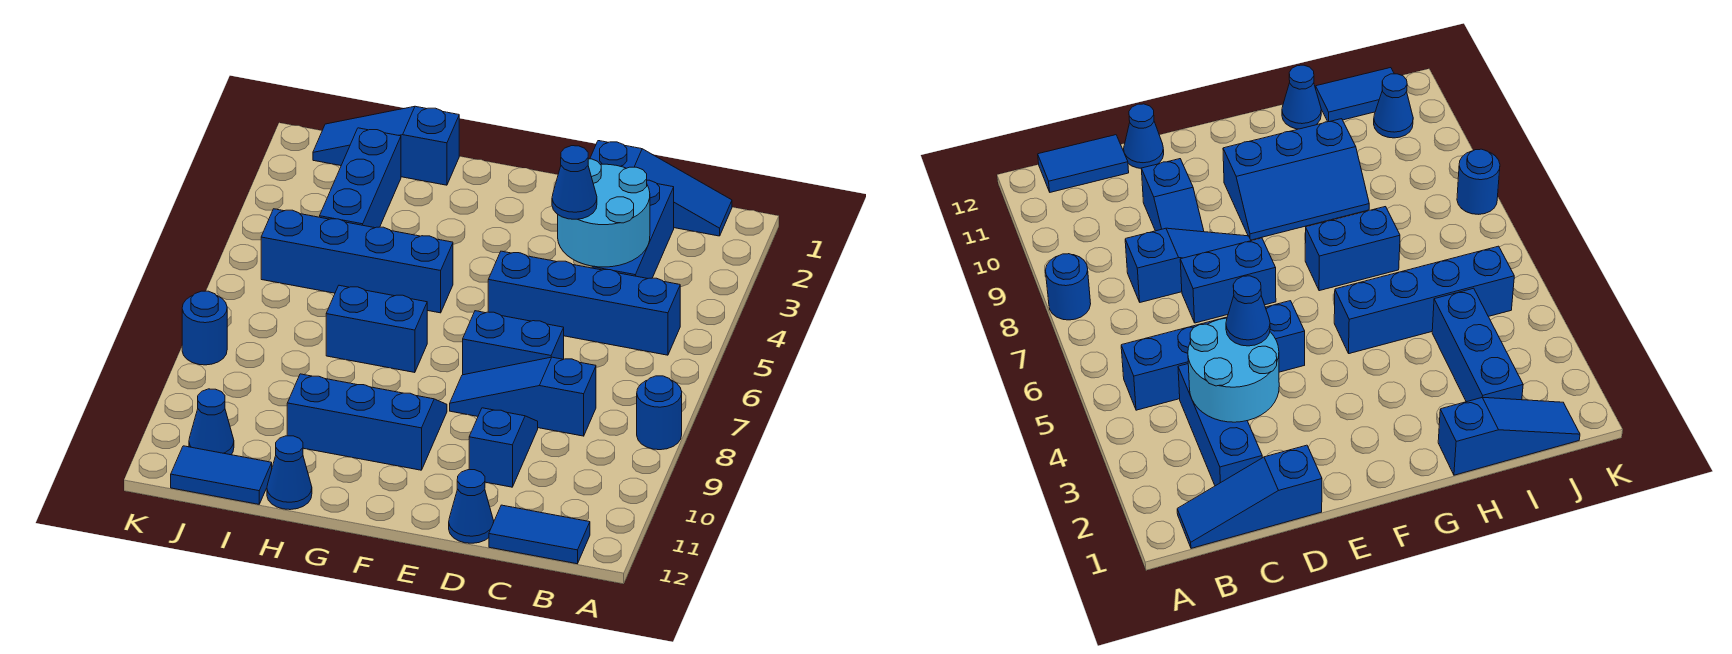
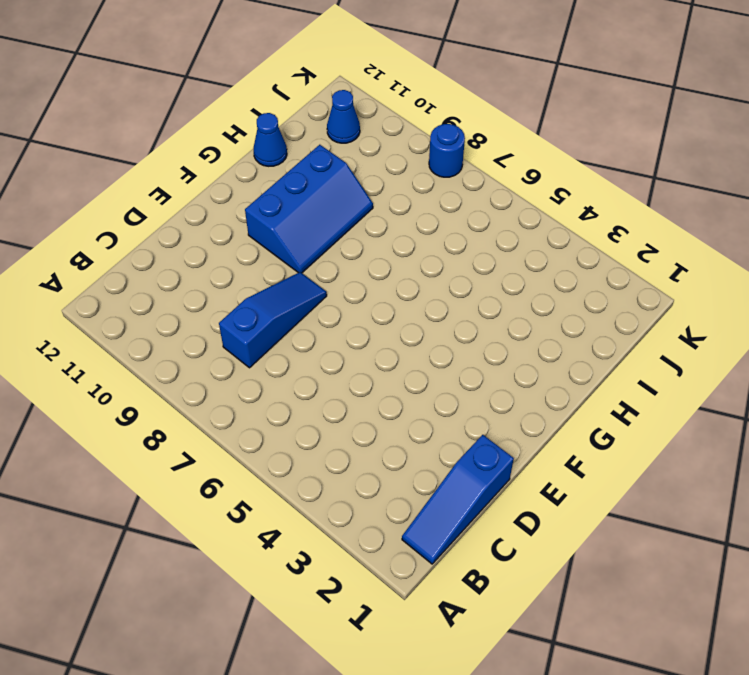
none -> blue 1x1 round brick [637,376,682,450]
none -> blue 1x4 brick [488,251,680,355]
none -> blue 1x2 tile [489,505,590,564]

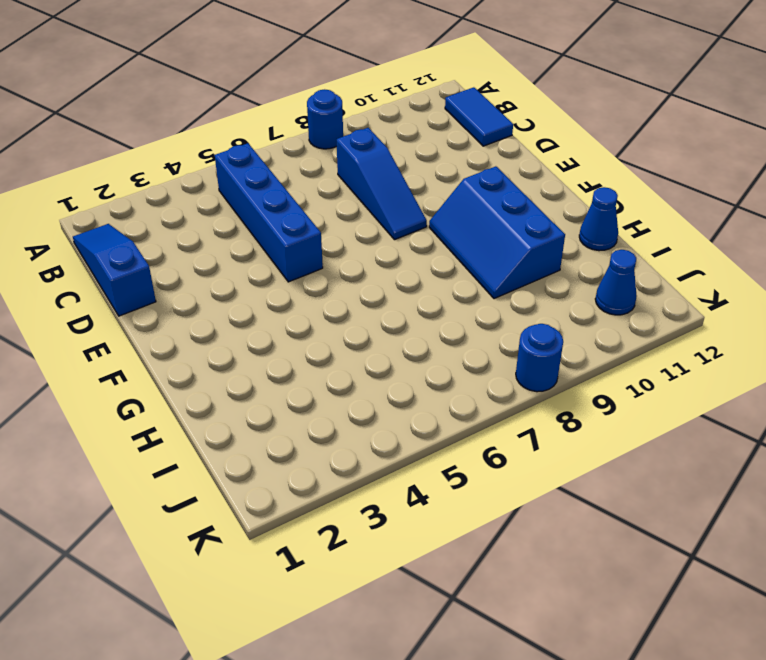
none -> blue 1x3 brick [592,180,674,279]
none -> blue 1x2 brick [463,311,564,375]
none -> blue 1x2 slope [469,408,538,487]

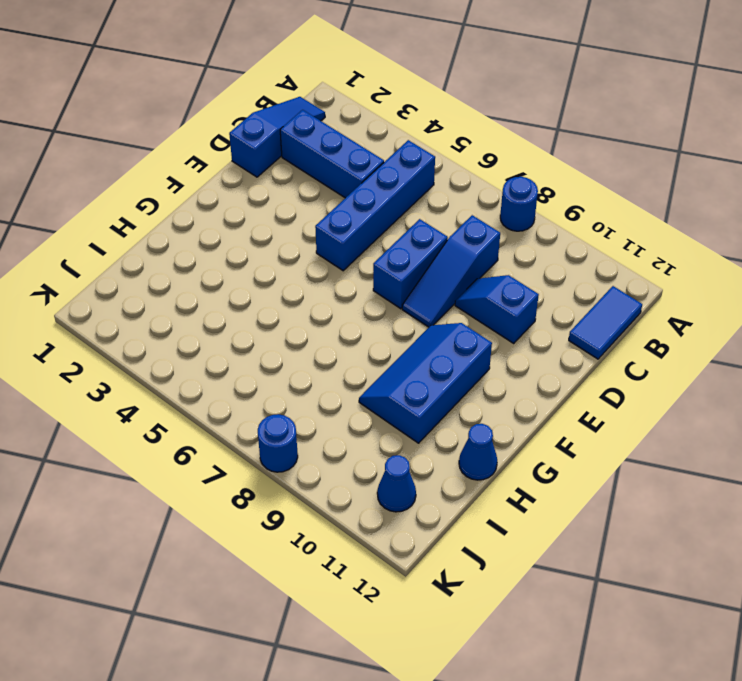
none -> blue 1x1 cone [449,470,494,543]
none -> blue 1x4 brick [261,209,453,313]
none -> blue 1x2 brick [326,285,427,373]

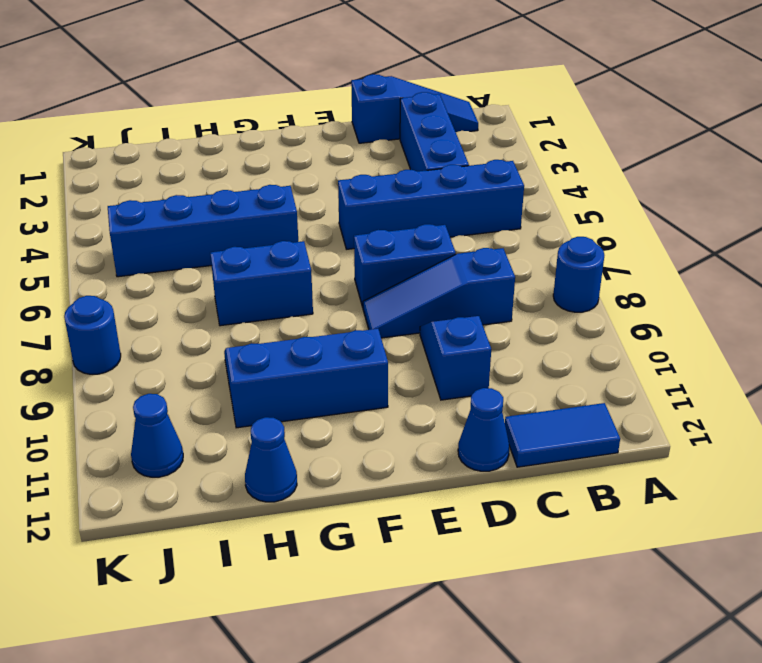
none -> blue 1x3 slope [313,106,459,185]
none -> blue 1x3 brick [320,128,401,228]
none -> blue 1x2 tile [171,446,272,504]

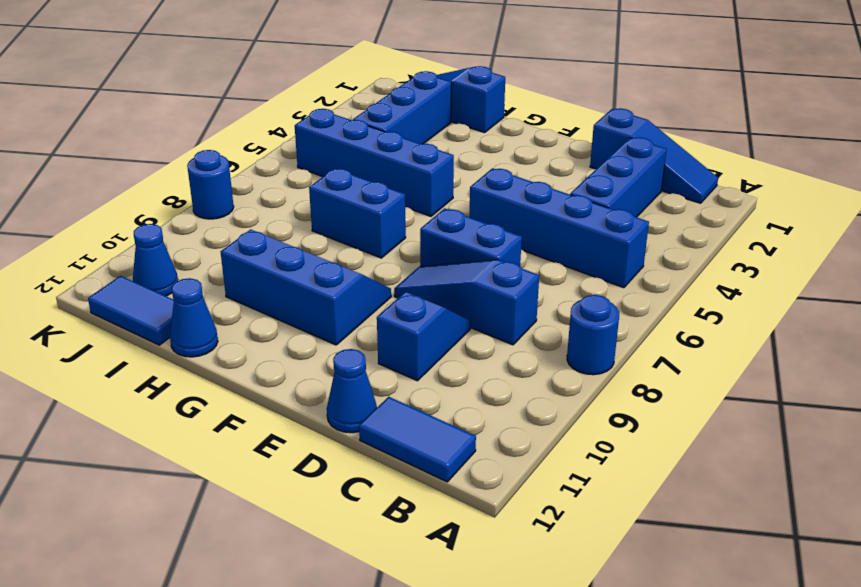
none -> cyan 2x2 round brick [558,159,650,267]
none -> blue 1x1 cone [552,146,597,219]

